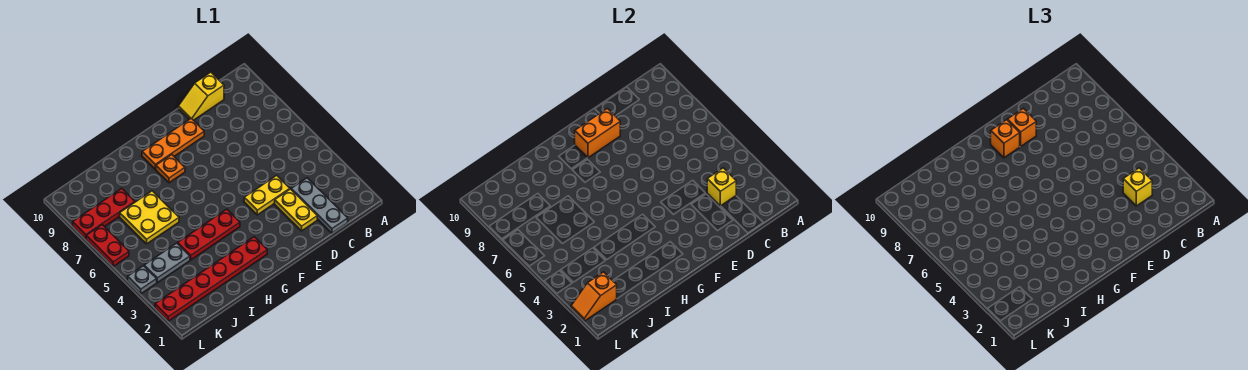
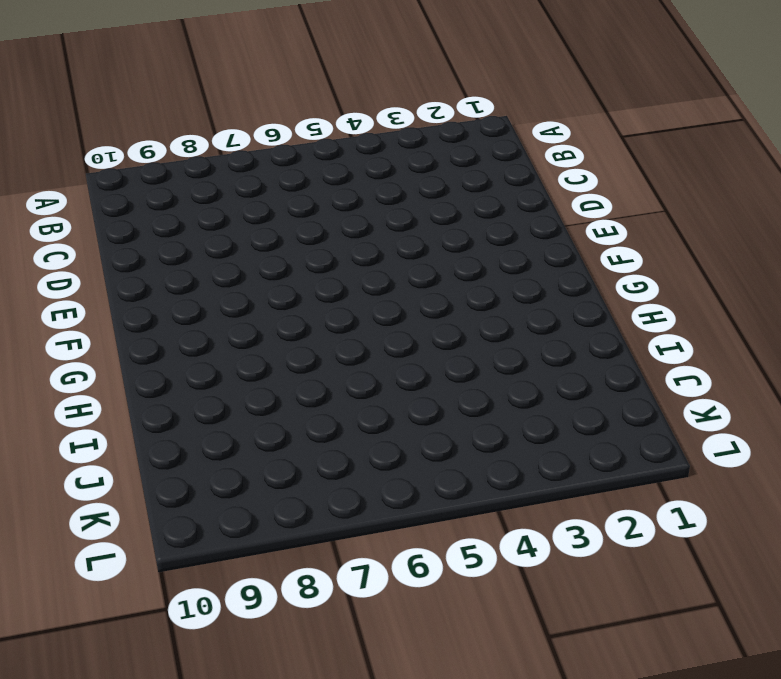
none -> grey 1x3 plate [291,178,348,233]
none -> yellow 1x2 slope [178,72,224,120]
none -> yellow 1x2 plate [275,189,317,231]

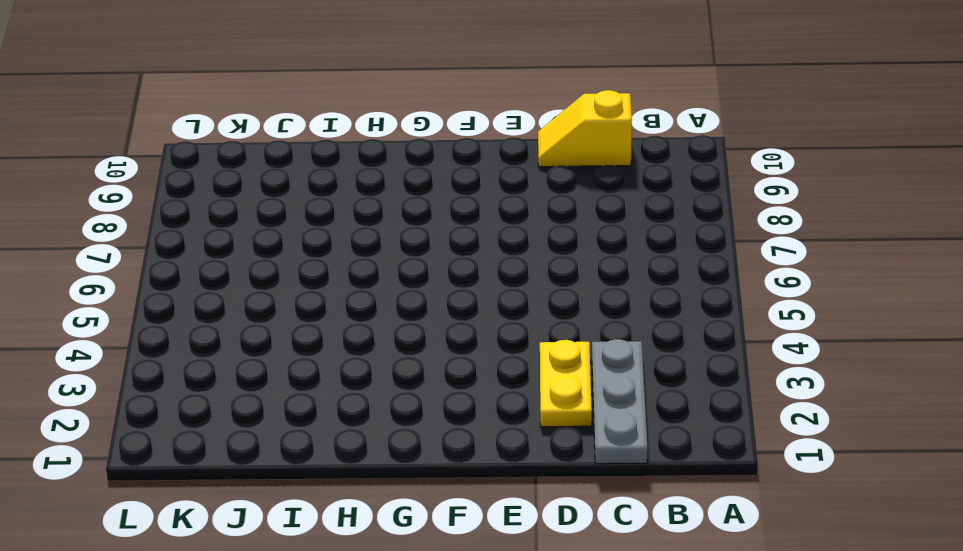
none -> yellow 1x2 plate [244,175,290,215]
none -> orange 1x3 plate [142,118,204,169]
none -> red 1x6 plate [155,237,267,321]

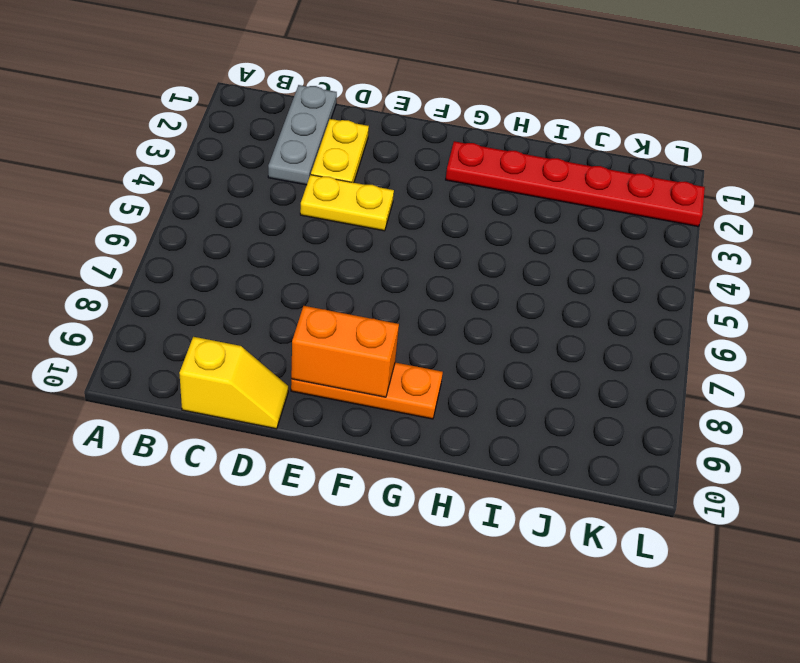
none -> red 1x3 plate [178,209,240,260]
none -> orange 1x1 plate [156,155,185,183]
none -> yellow 2x2 plate [120,191,179,244]

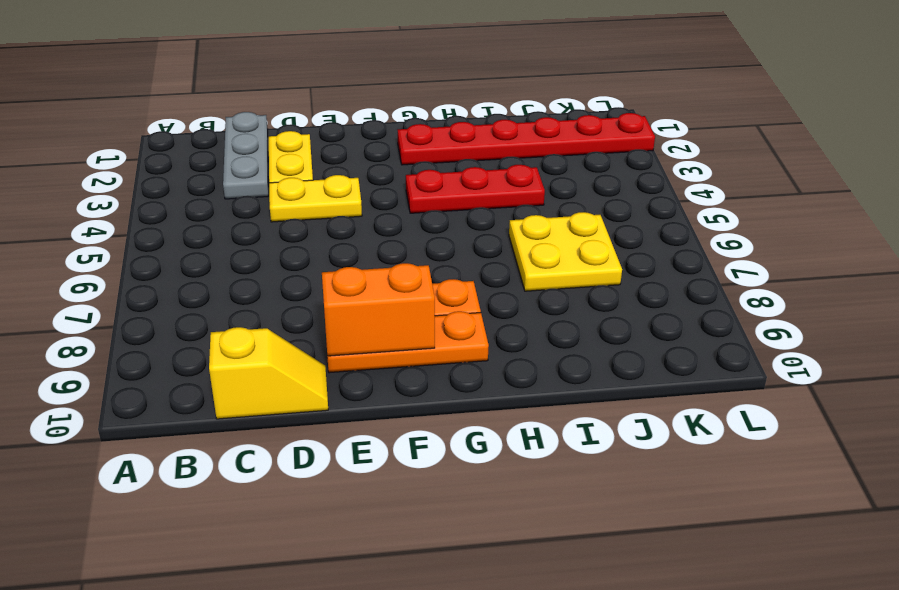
none -> grey 1x2 plate [144,243,190,283]
none -> red 1x3 plate [73,188,135,239]
none -> grey 1x1 plate [128,266,157,294]

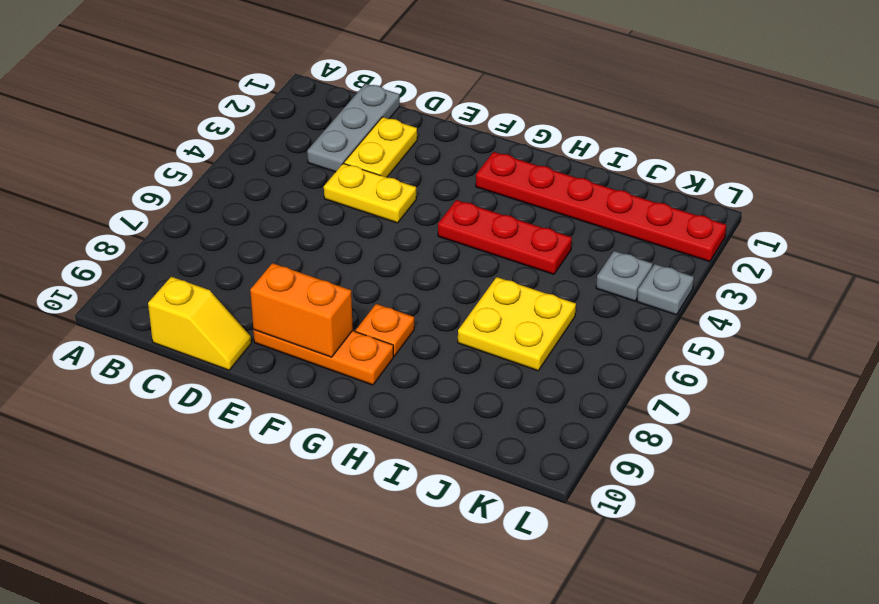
grey 1x1 plate [596,251,653,301] -> grey 1x2 plate [144,243,190,283]
none -> red 1x3 plate [73,188,135,239]
none -> red 1x2 plate [86,225,129,266]
none -> yellow 1x1 brick [707,168,736,206]

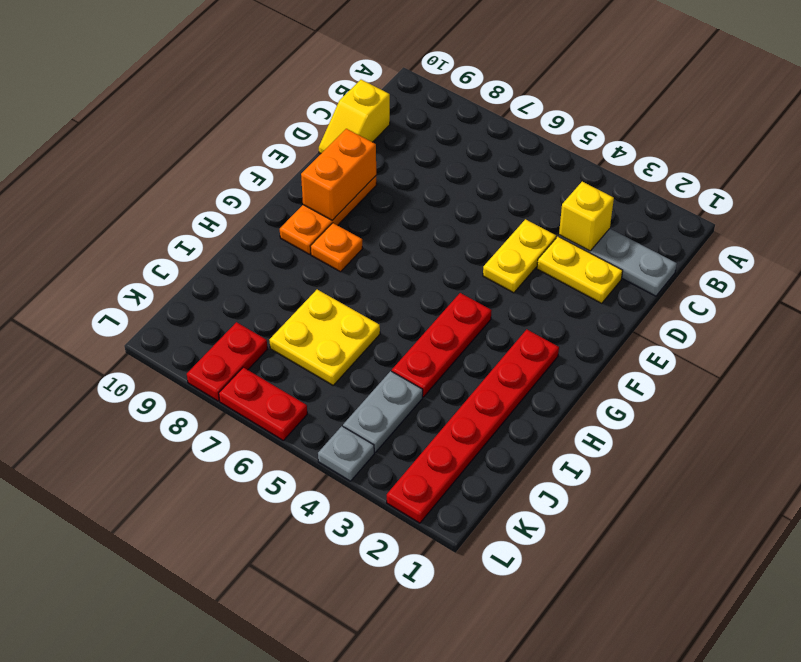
red 1x2 plate [187,322,267,401] -> red 1x3 plate [73,188,135,239]
none -> orange 1x2 slope [571,272,617,321]
none -> yellow 1x1 brick [1123,168,1152,206]
none -> orange 1x1 brick [1007,108,1036,147]

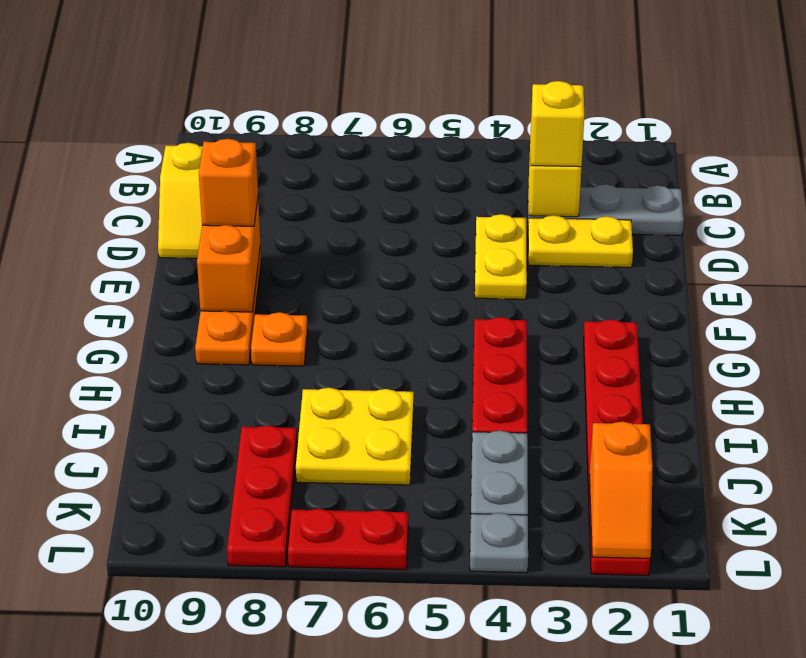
none -> orange 1x1 brick [991,120,1020,158]

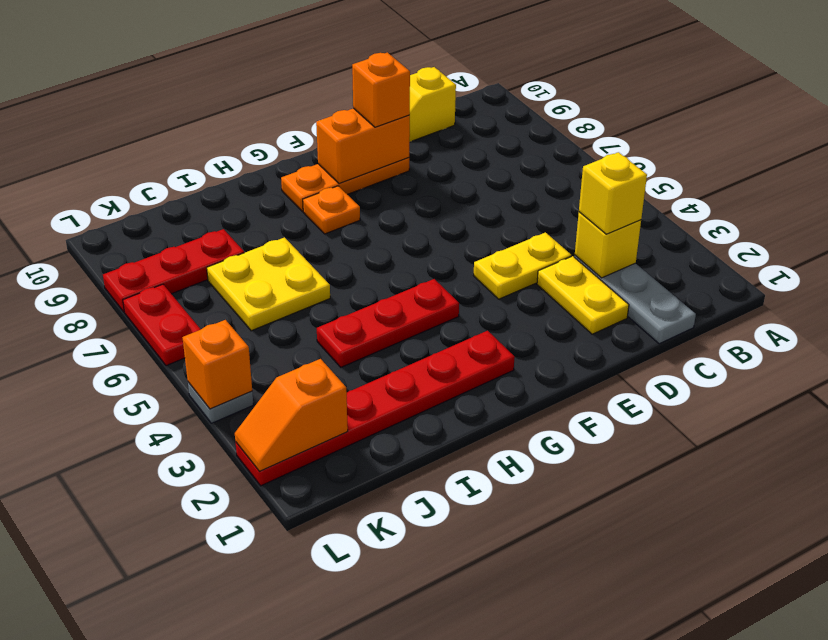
orange 1x1 brick [182,320,252,409] -> orange 1x1 brick moved to [991,120,1020,158]
none -> grey 1x2 plate [144,243,190,283]

